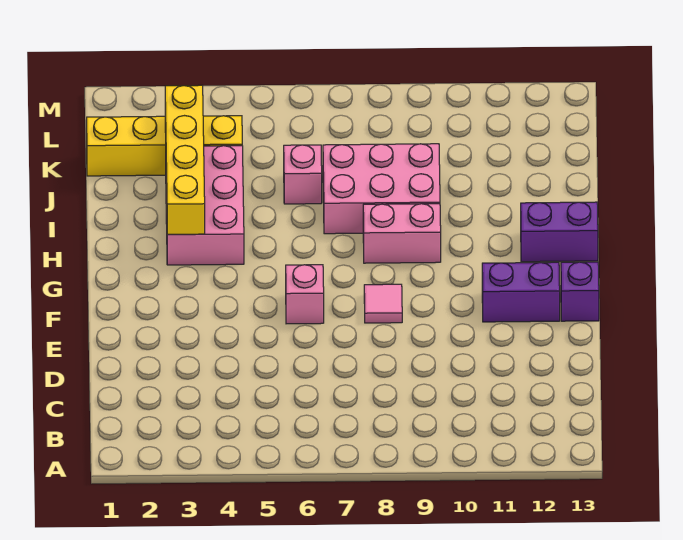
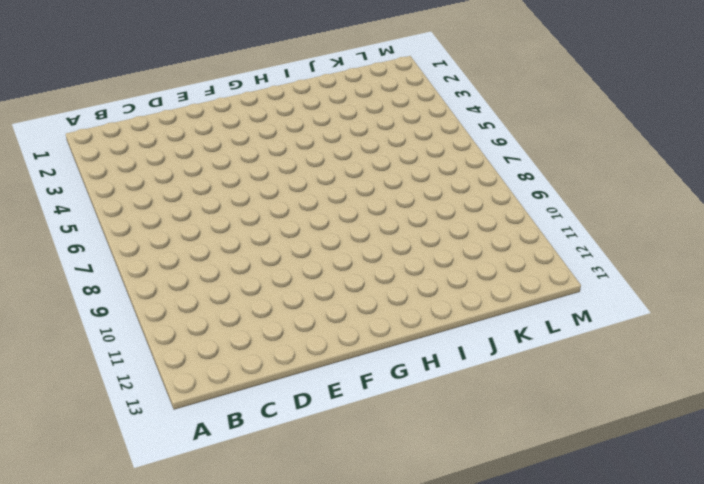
none -> pink 1x1 brick [286,265,324,324]
none -> pink 1x1 tile [364,284,402,323]

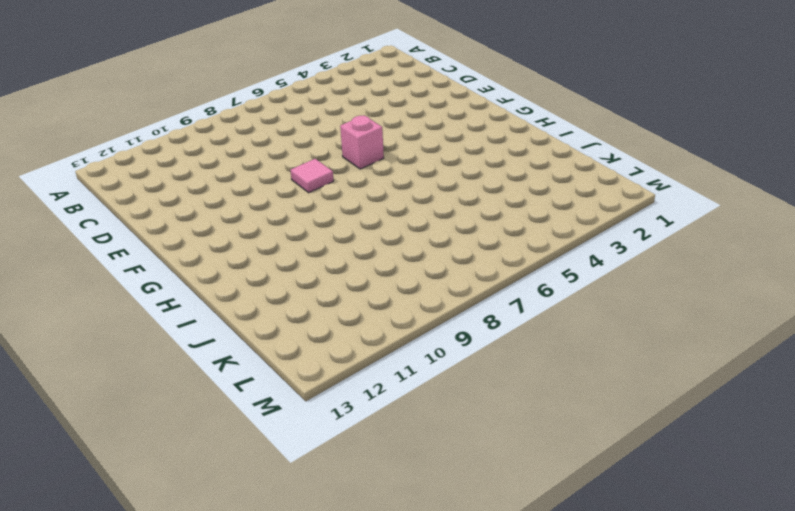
none -> purple 1x2 brick [482,262,560,322]
none -> purple 1x1 brick [561,262,599,321]

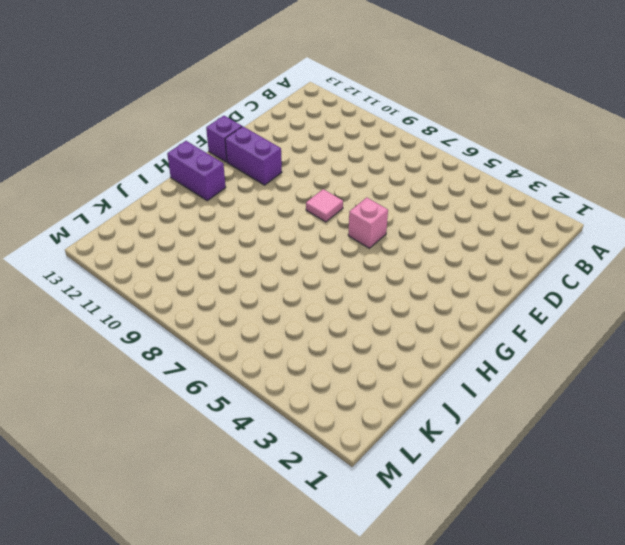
none -> pink 2x3 brick [166,146,244,265]
none -> pink 1x2 brick [363,204,441,263]

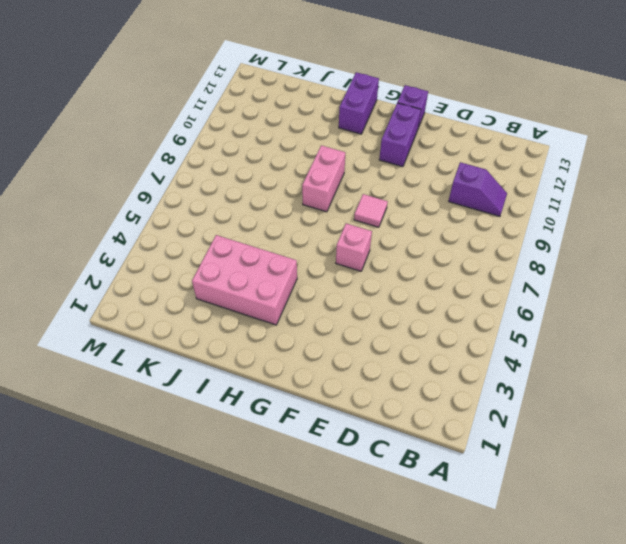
purple 1x2 slope [449,162,507,216] -> none
none -> pink 2x3 brick [323,144,440,234]
none -> pink 1x1 brick [284,145,322,204]

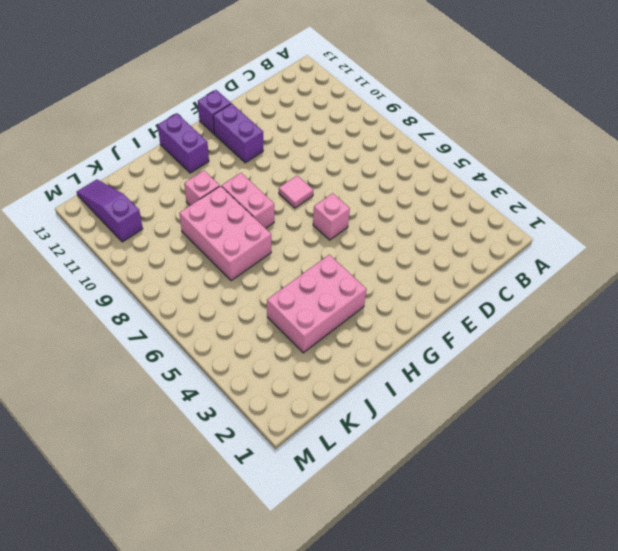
pink 1x1 brick [184,171,220,205] -> pink 1x1 brick moved to [284,145,322,204]
purple 1x3 slope [77,179,143,242] -> none
none -> yellow 1x4 brick [87,116,242,176]
none -> yellow 1x4 brick [165,85,205,234]

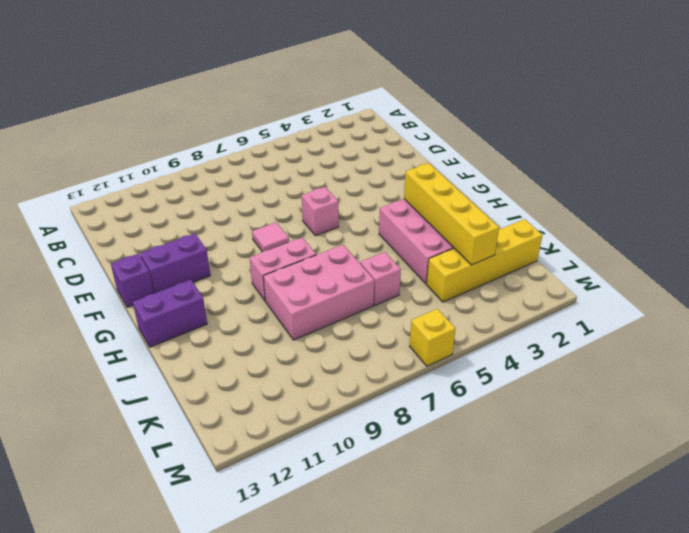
yellow 1x1 brick [410,309,455,366] -> none

